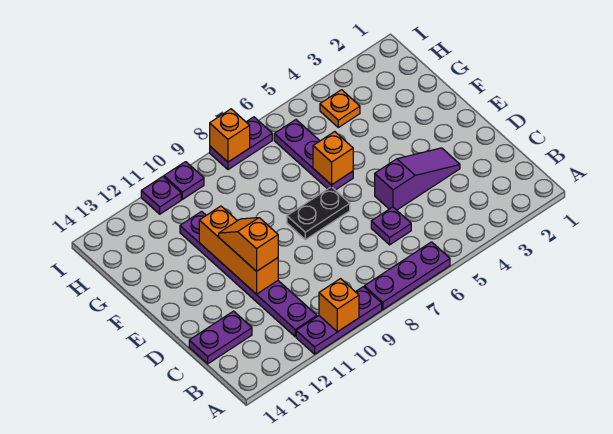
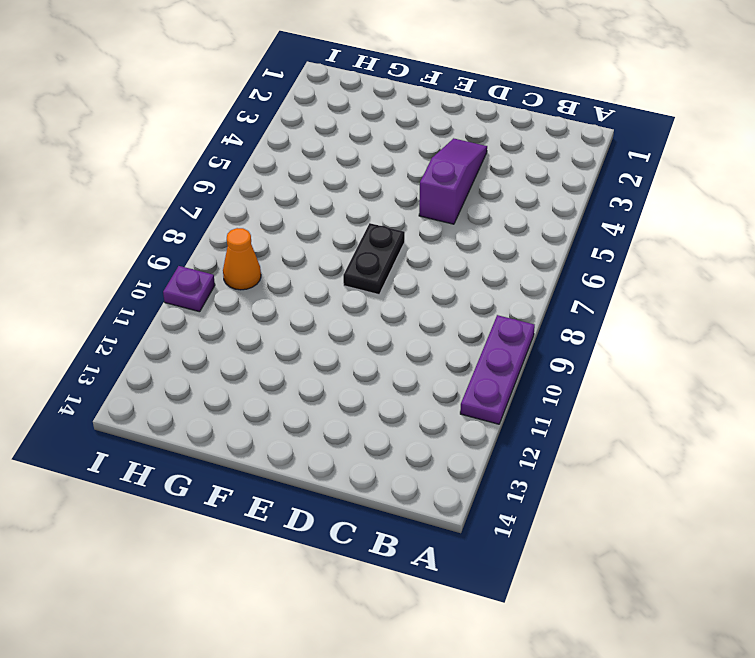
orange 1x1 cone [223,228,261,290] -> none
none -> purple 1x3 plate [364,242,450,309]
none -> purple 1x6 plate [180,211,317,337]
none -> purple 1x1 plate [371,207,411,245]

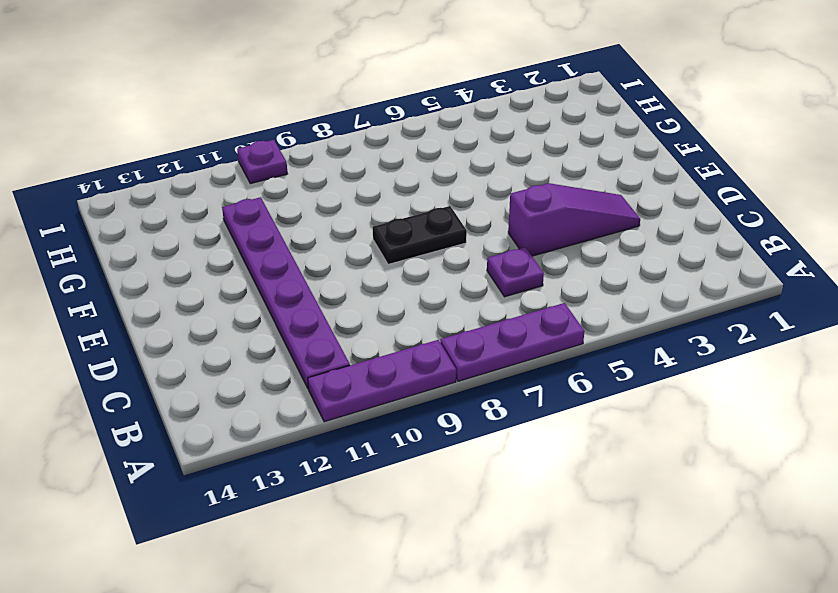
none -> purple 1x2 plate [189,311,252,364]
none -> purple 1x3 plate [274,120,353,190]
none -> orange 1x1 plate [320,90,360,127]

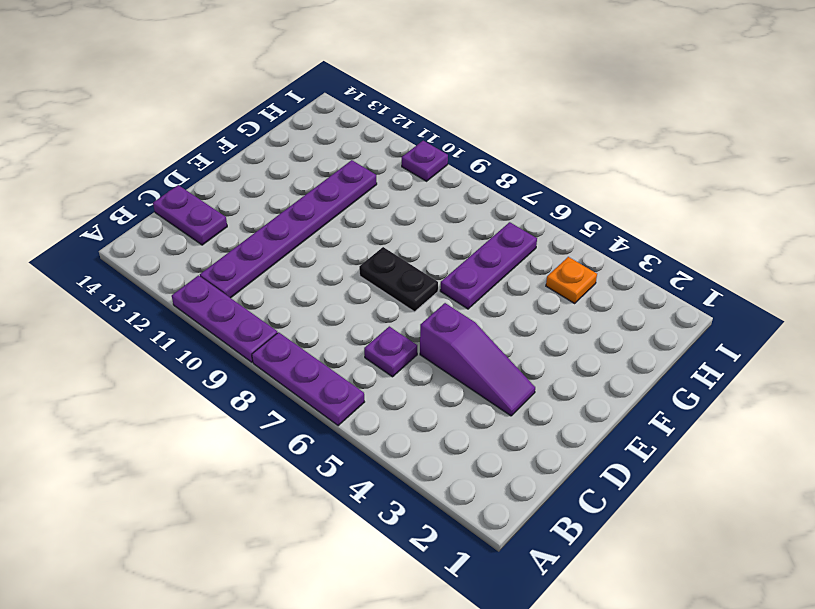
none -> purple 1x2 plate [210,117,272,170]
none -> purple 1x1 plate [141,177,181,214]
none -> orange 1x1 brick [319,279,359,332]

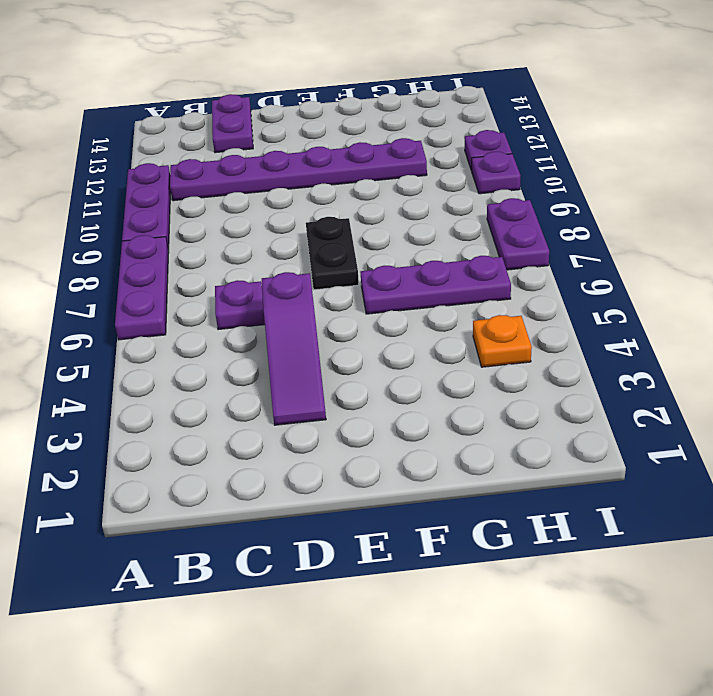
none -> orange 1x1 brick [319,279,359,332]
none -> orange 1x3 brick [199,206,278,294]
none -> orange 1x1 brick [313,132,353,185]

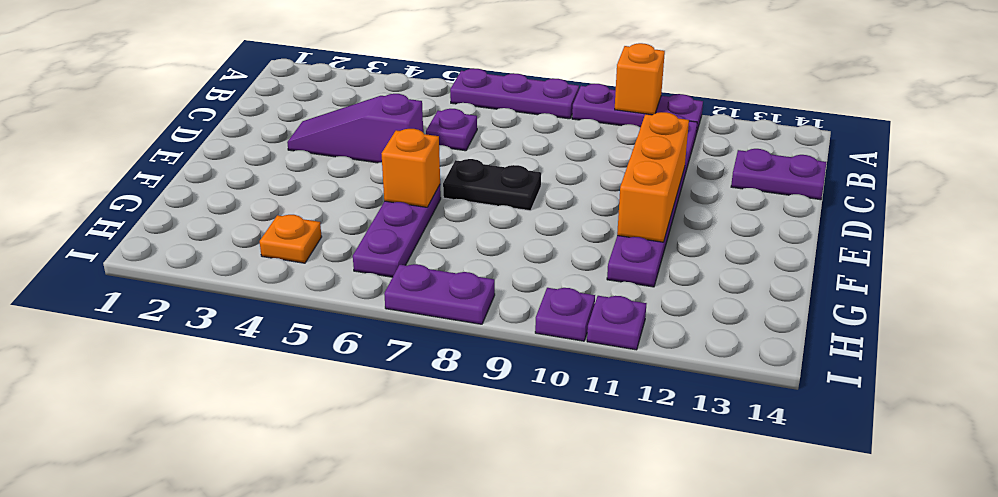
none -> orange 1x1 brick [210,109,250,162]
none -> orange 1x2 slope [219,218,278,271]

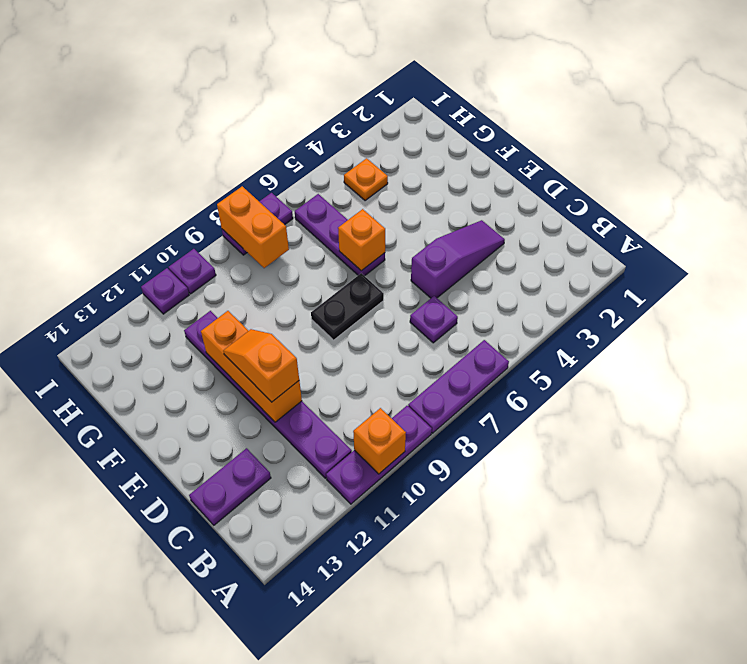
orange 1x2 brick [217,186,289,268] -> orange 1x1 brick [210,109,250,162]

